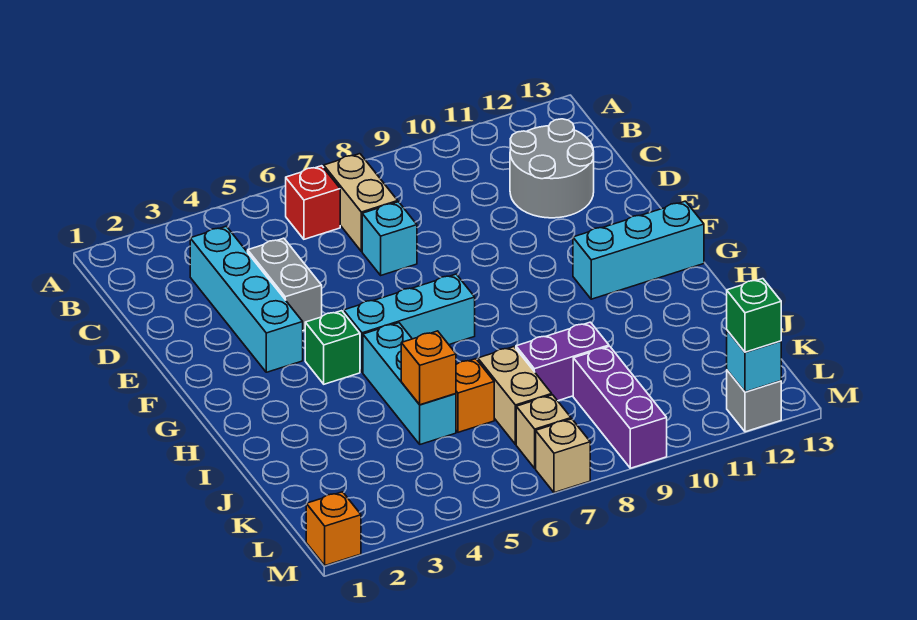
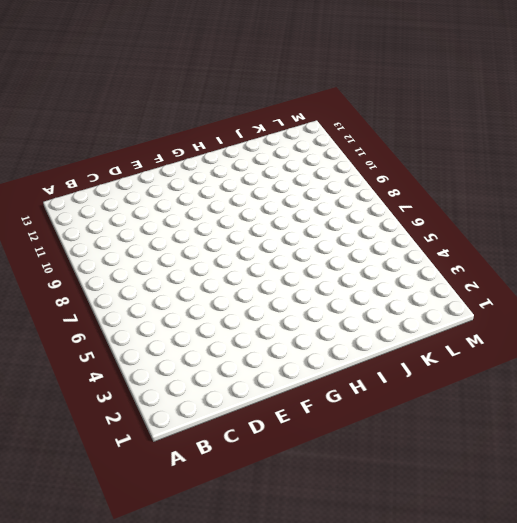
none -> red 1x1 brick [286,166,340,239]
none -> tan 1x2 brick [324,154,398,251]
none -> cyan 1x4 brick [190,226,303,372]

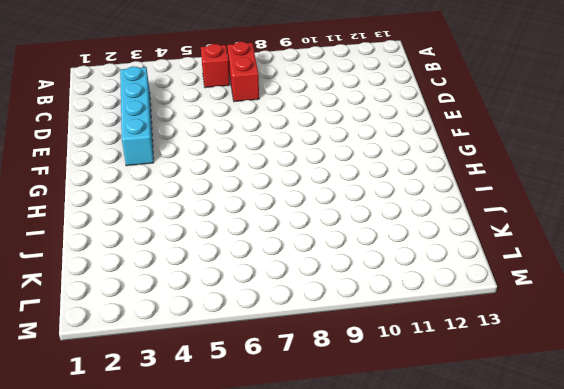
red 1x2 brick [227,42,259,102] -> tan 1x2 brick [324,154,398,251]
none -> grey 2x2 round brick [510,119,594,218]
none -> grey 1x2 brick [248,238,322,330]
none -> cyan 1x1 brick [362,202,417,275]

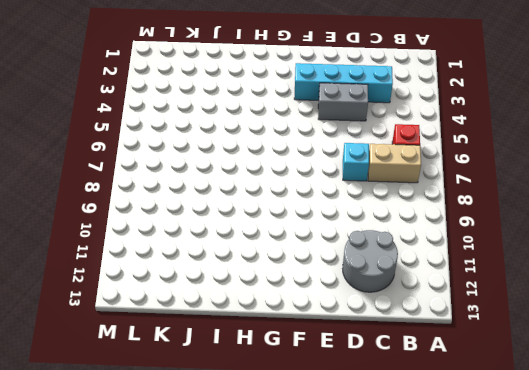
none -> green 1x1 brick [305,311,360,384]
none -> cyan 1x3 brick [344,274,475,372]
none -> cyan 1x3 brick [573,201,704,299]

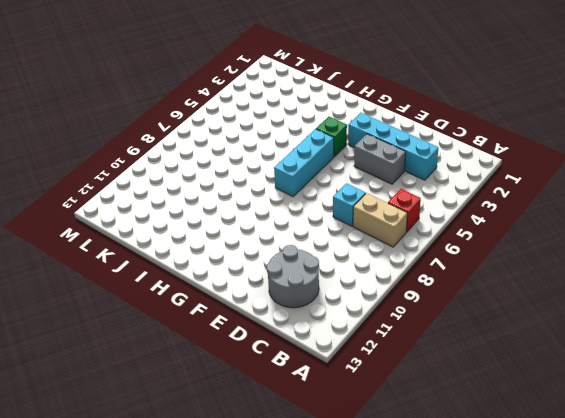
none -> cyan 1x3 brick [573,201,704,299]
none -> cyan 1x3 brick [363,323,456,444]
none -> orange 1x1 brick [456,359,494,432]

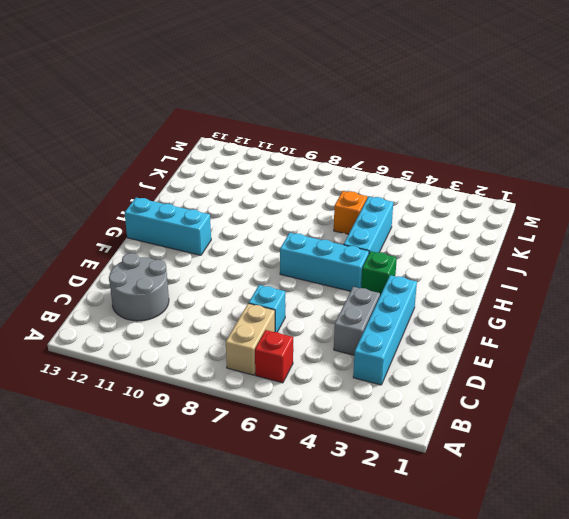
none -> tan 1x2 brick [478,347,552,444]
none -> purple 1x2 brick [516,322,609,401]
none -> purple 1x3 brick [573,346,667,468]

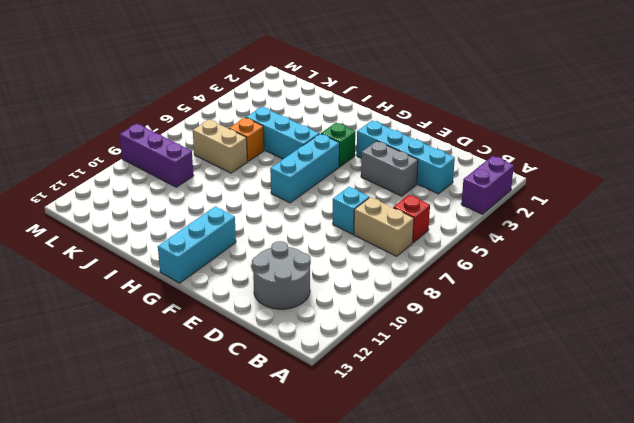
purple 1x2 brick [461,156,514,214] -> purple 1x2 brick moved to [516,322,609,401]
none -> tan 1x1 brick [516,395,571,468]
none -> orange 1x1 brick [306,492,361,565]
none -> tan 1x1 brick [536,419,590,493]

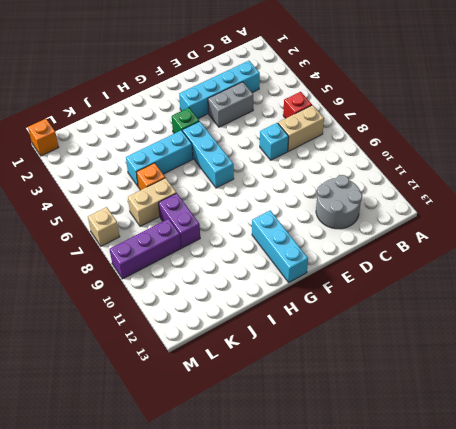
none -> tan 1x1 brick [516,395,571,468]
none -> grey 1x1 brick [727,370,781,432]
none -> orange 1x1 brick [401,331,456,405]

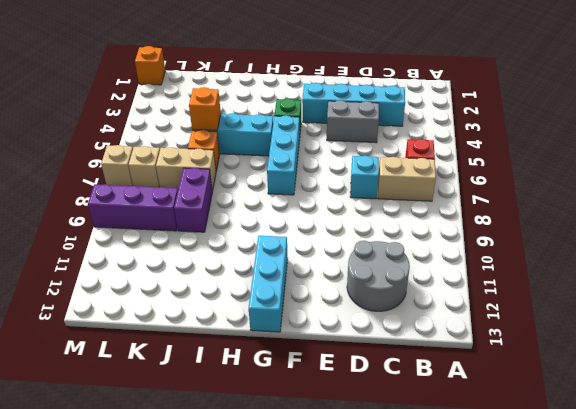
none -> grey 1x1 brick [727,370,781,432]
none -> cyan 1x1 brick [727,331,781,392]
none -> green 1x1 brick [727,279,781,352]

